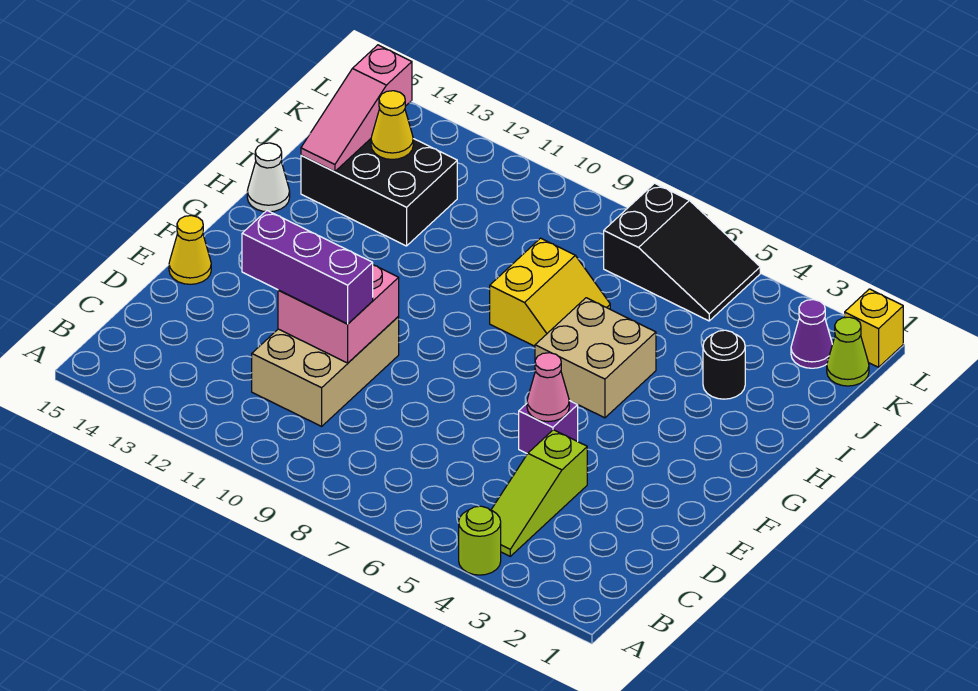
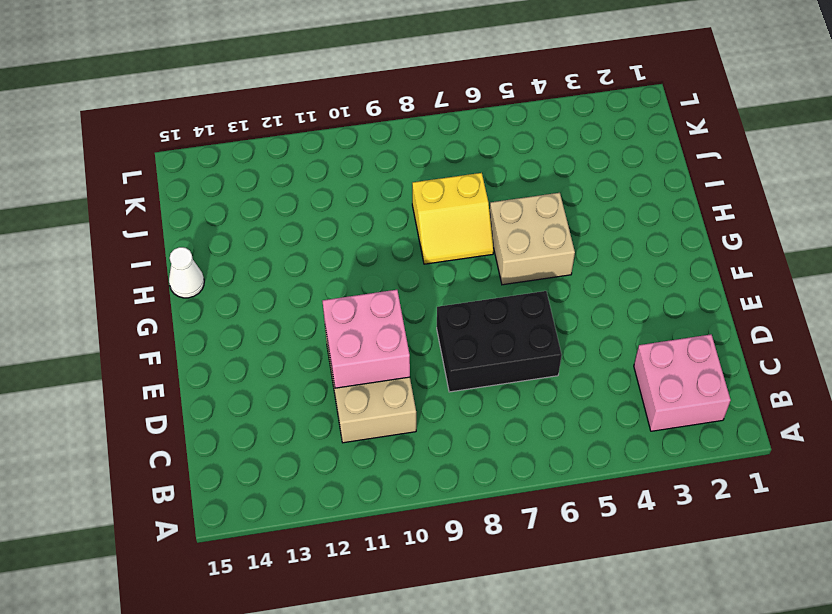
pink 2x2 brick [634,334,731,431] -> none
black 2x3 brick [437,291,562,392] -> black 2x3 brick moved to [301,139,457,246]
yellow 2x2 slope [412,173,494,264] -> yellow 2x2 slope turned to [490,238,610,346]
none -> lime 1x1 round brick [459,506,501,575]
none -> lime 1x3 slope [491,430,587,556]
none -> purple 1x1 brick [519,401,578,454]

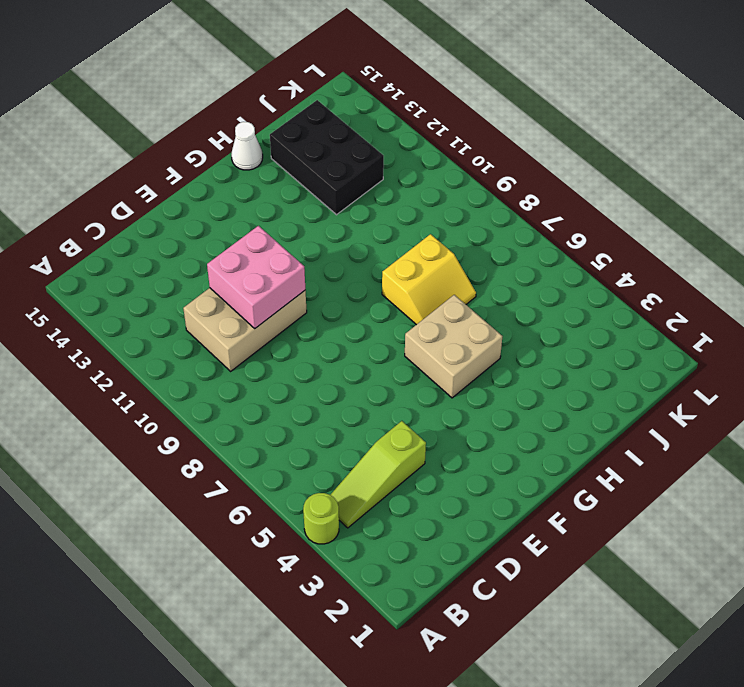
none -> purple 1x1 brick [519,401,578,454]
none -> yellow 1x1 cone [169,216,211,284]
none -> black 1x1 round brick [703,330,745,399]

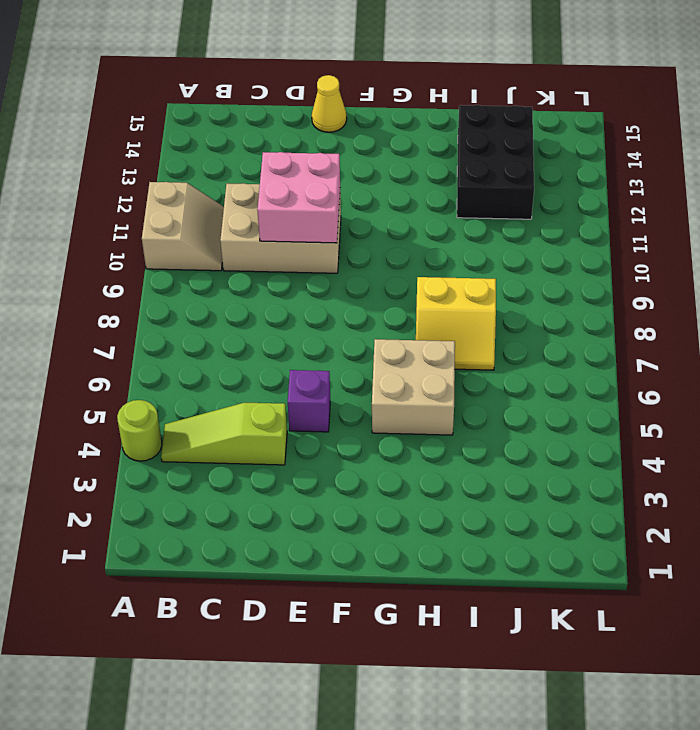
tan 2x2 slope [142,182,224,271] -> none
none -> white 1x1 cone [247,143,290,212]
none -> black 1x1 round brick [703,330,745,399]
none -> lime 1x1 cone [827,317,869,386]

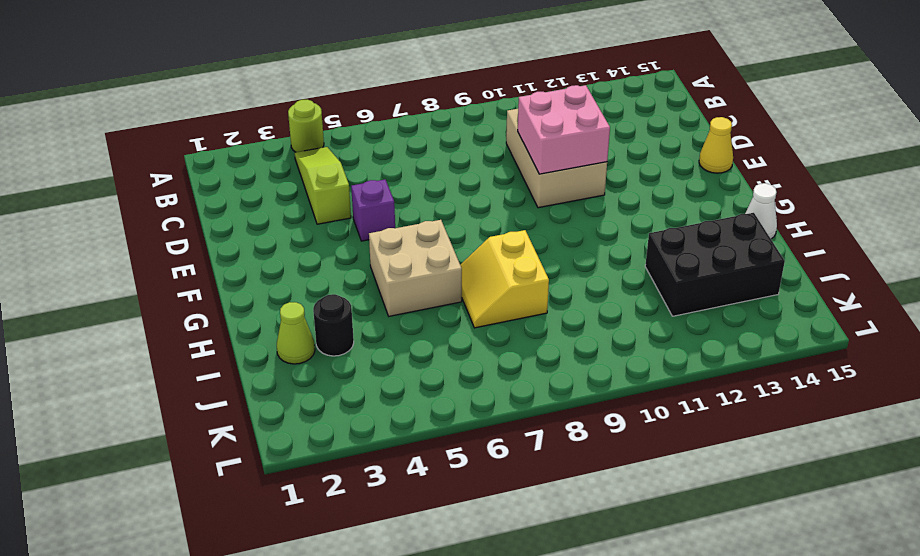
lime 1x1 cone [277,302,315,364] -> lime 1x1 cone moved to [827,317,869,386]
none -> purple 1x1 cone [791,300,832,368]
none -> black 2x3 slope [604,183,760,321]
none -> yellow 1x1 brick [845,289,903,367]

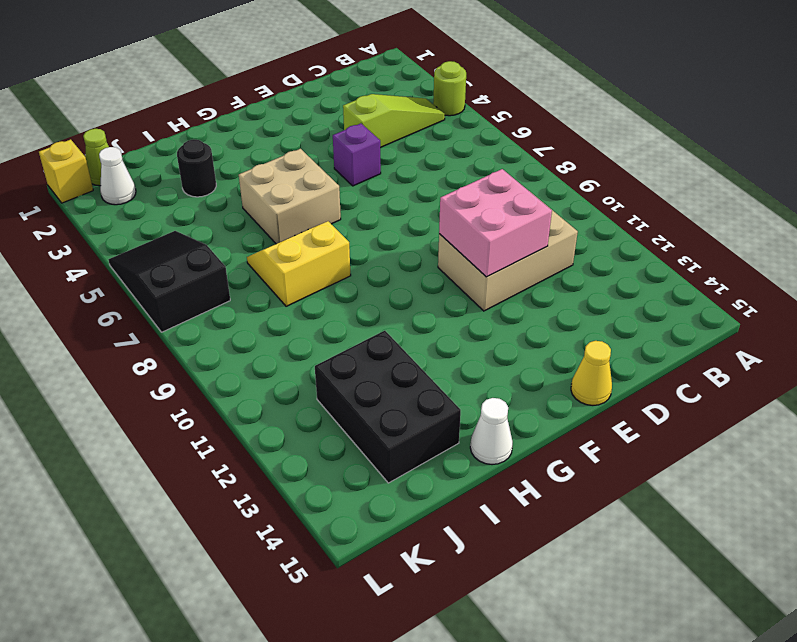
white 1x1 cone [99,147,136,205] -> purple 1x1 cone [791,300,832,368]
none -> pink 1x1 cone [527,353,569,422]
none -> pink 1x3 slope [301,45,412,172]
none -> yellow 1x1 cone [371,91,413,160]

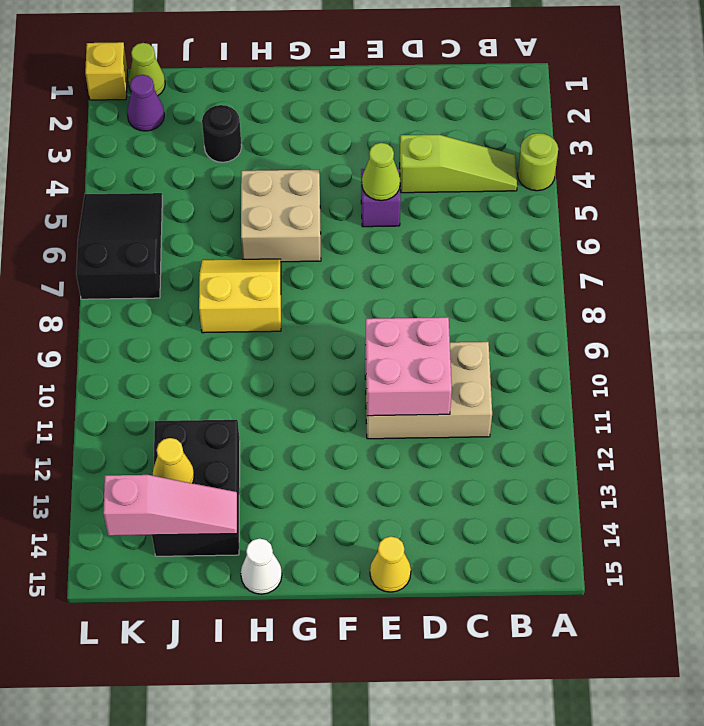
lime 1x1 cone [362,143,400,201] -> pink 1x1 cone [527,353,569,422]
none -> purple 1x3 brick [242,211,373,324]

